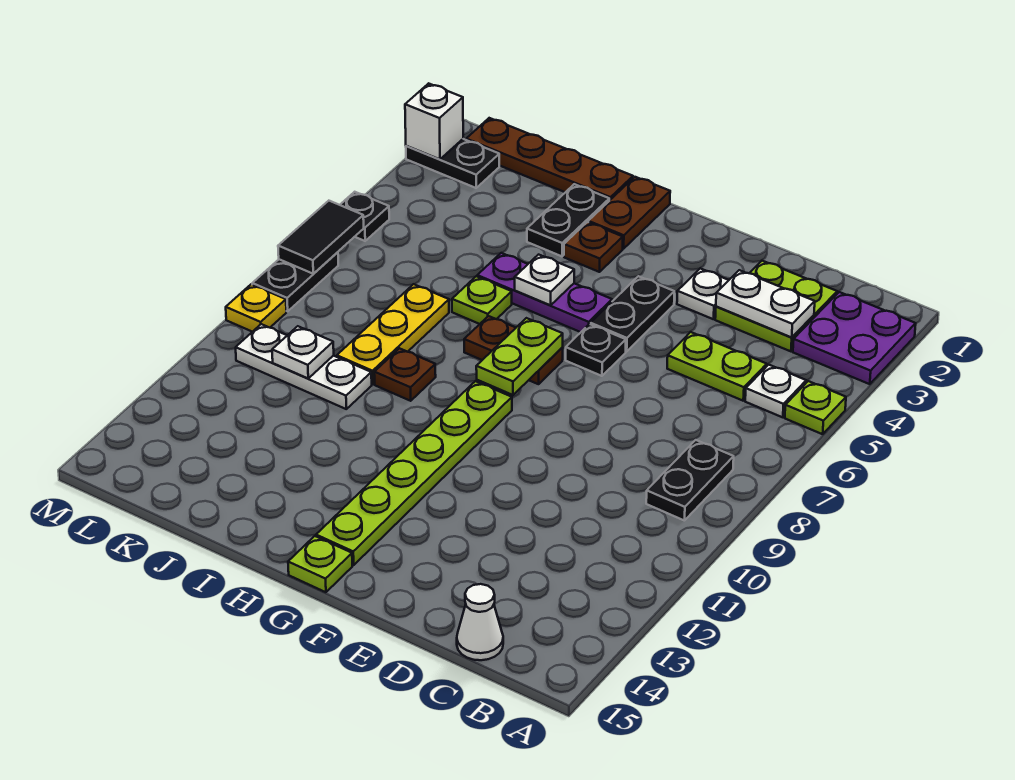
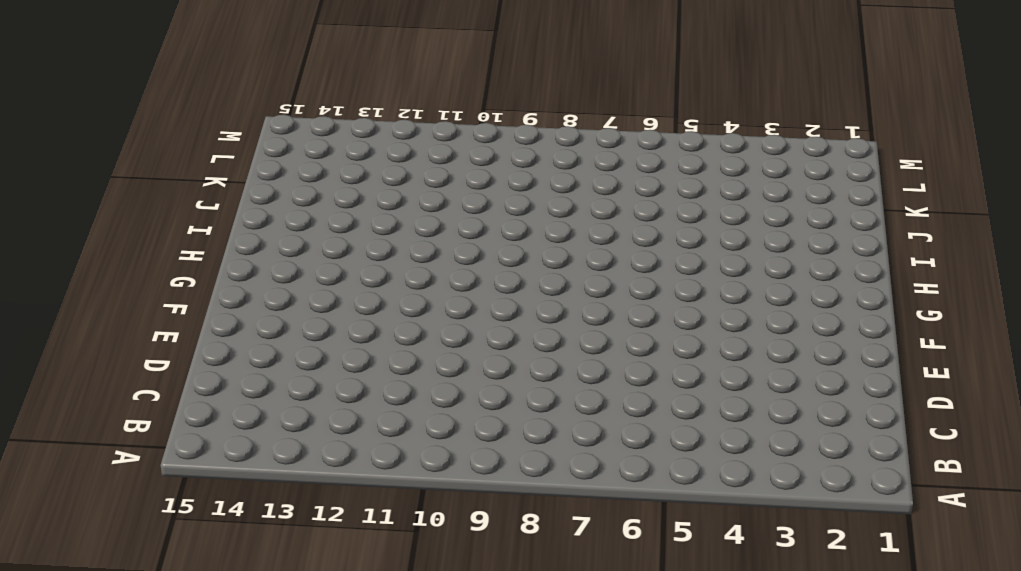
none -> purple 2x2 plate [793,292,916,384]
none -> lime 1x1 plate [785,381,846,434]
none -> white 1x1 plate [745,365,806,417]
none -> black 1x2 plate [646,440,734,521]

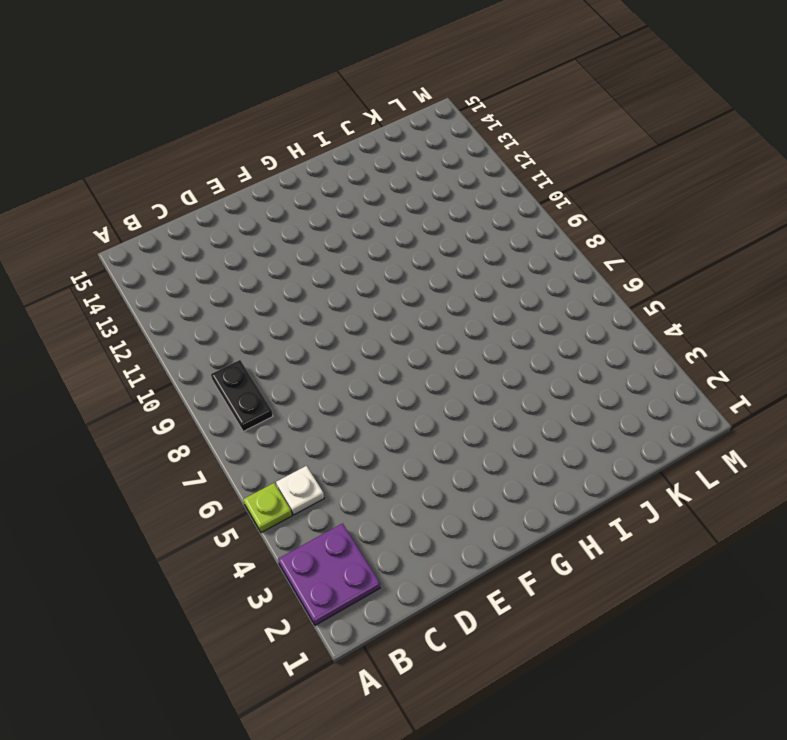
none -> lime 2x2 plate [715,261,837,351]
none -> lime 1x2 plate [667,332,767,401]
none -> white 1x1 cone [457,584,503,660]
none -> white 1x1 plate [677,268,729,319]

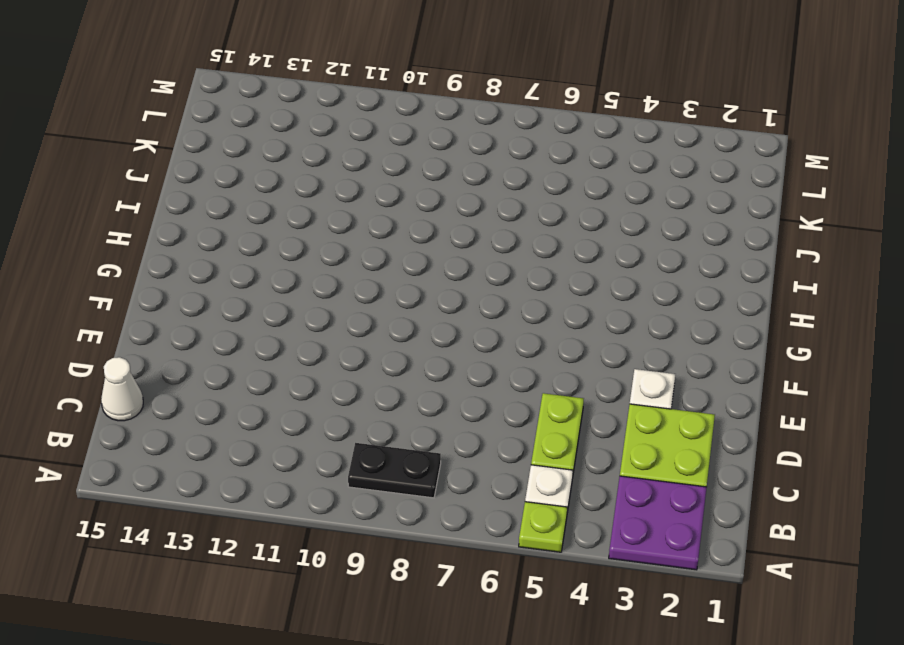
none -> black 1x2 plate [591,276,674,351]
none -> black 1x1 plate [566,324,626,376]
none -> purple 1x3 plate [477,253,612,332]
none -> brown 1x2 plate [464,316,563,384]

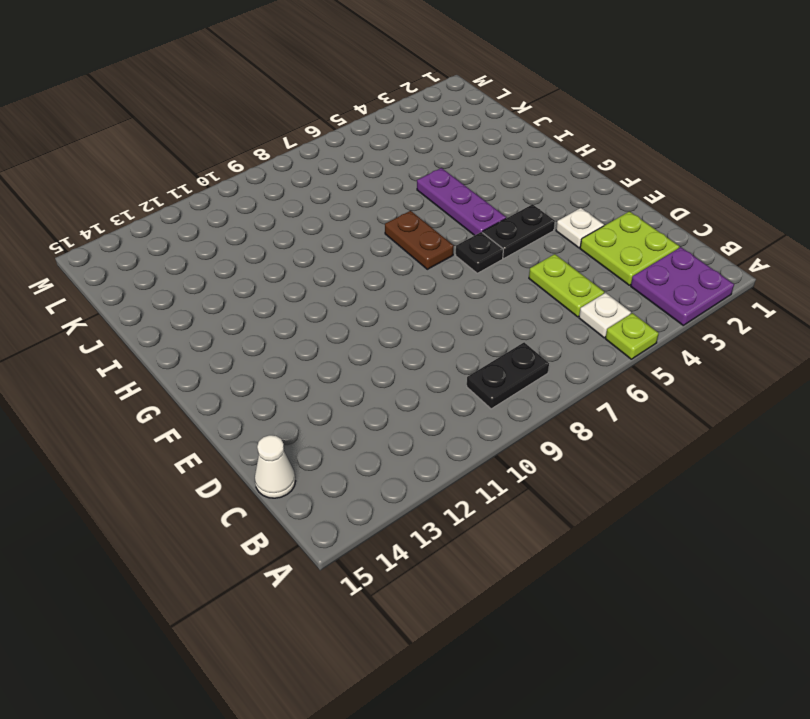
none -> lime 1x6 plate [316,381,512,565]
none -> lime 1x1 plate [288,536,352,592]
none -> brown 1x2 plate [588,177,670,249]
none -> brown 1x1 plate [564,222,623,272]

